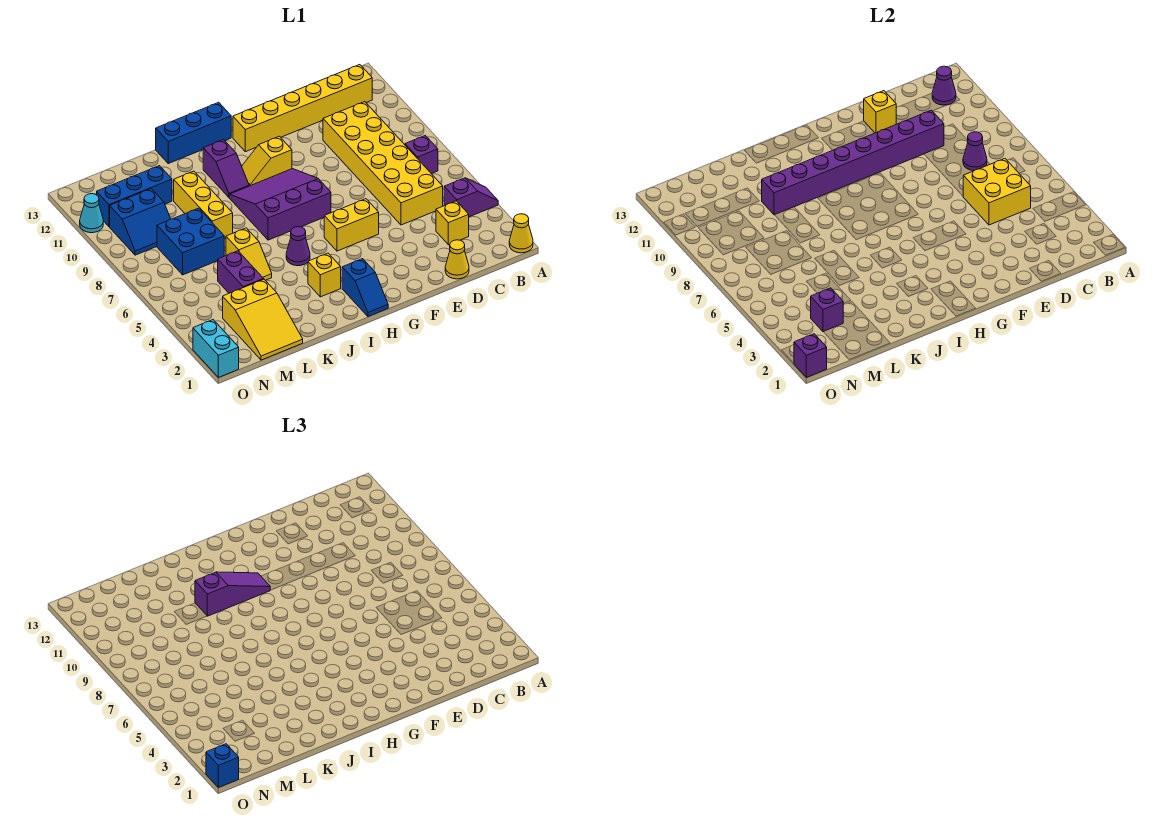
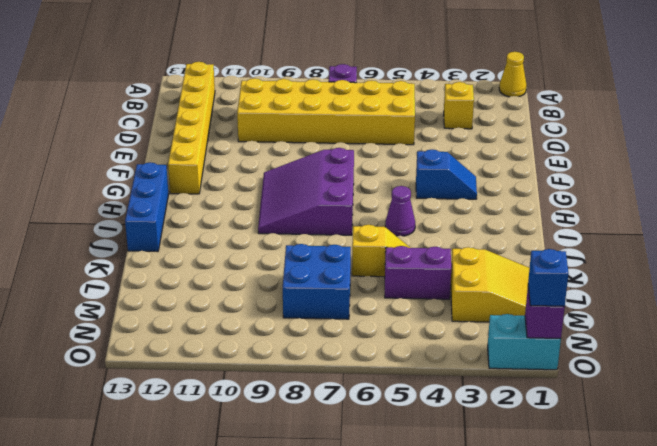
blue 1x2 slope [416,149,477,199] -> blue 1x2 slope moved to [342,259,388,317]
none -> purple 1x2 slope [444,178,498,217]
none -> yellow 1x1 cone [445,240,469,279]
none -> yellow 1x2 brick [324,199,379,251]
none -> yellow 1x2 slope [242,136,292,186]

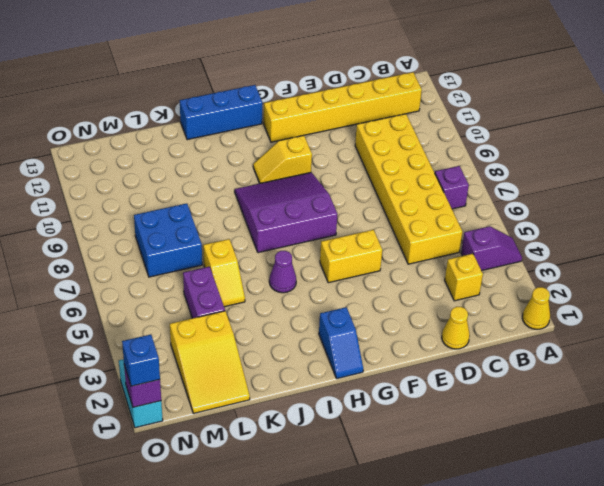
none -> yellow 1x1 brick [308,253,341,297]
none -> purple 1x2 slope [203,140,249,197]
none -> yellow 1x3 brick [174,171,233,238]
none -> blue 1x3 brick [97,166,172,227]

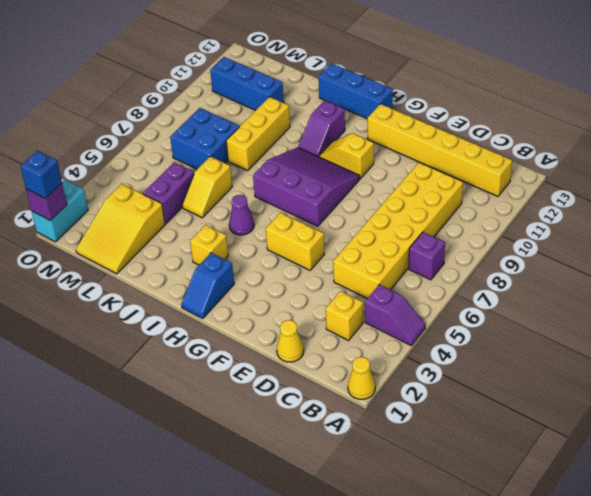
none -> blue 2x2 slope [110,189,171,255]
none -> cyan 1x1 cone [80,194,103,233]
none -> purple 1x1 cone [932,66,956,105]
none -> yellow 2x2 brick [963,159,1031,225]

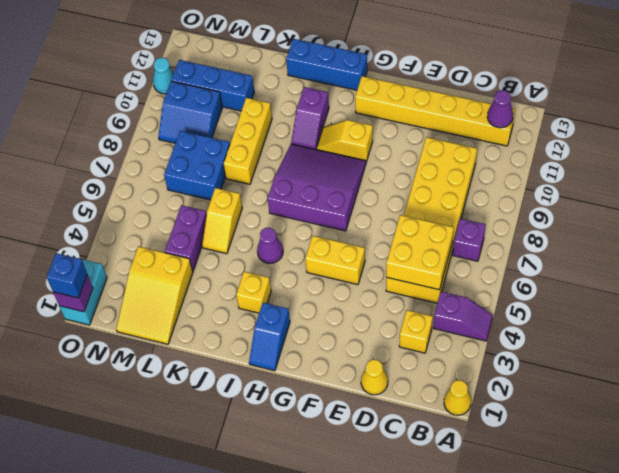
none -> purple 1x1 cone [963,132,987,171]
none -> purple 1x8 brick [762,110,944,215]
none -> yellow 1x1 brick [864,91,896,133]
none -> purple 1x1 brick [811,288,844,332]

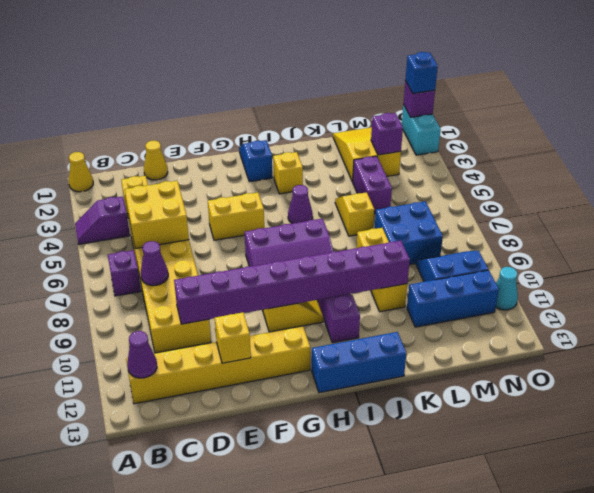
none -> purple 1x3 slope [195,572,270,616]

